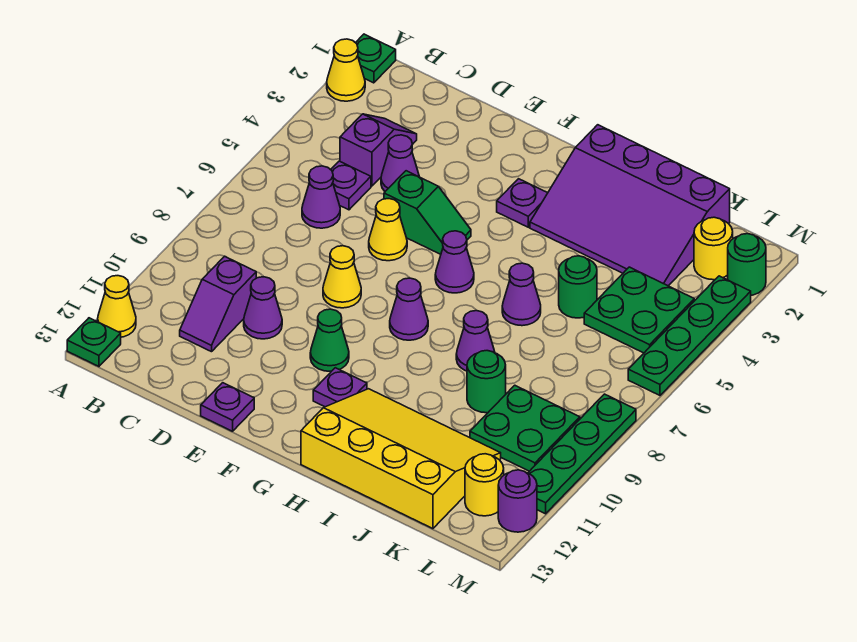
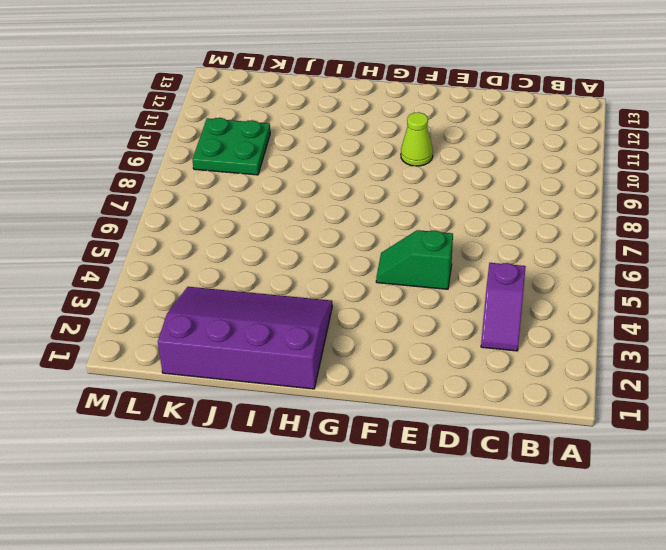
lime 1x1 cone [401,112,433,166] -> green 1x1 cone [310,309,349,371]
none -> green 1x1 plate [356,34,396,83]
none -> yellow 1x1 cone [327,39,365,101]
none -> yellow 1x1 cone [98,276,136,337]
none -> green 1x1 plate [67,318,121,366]

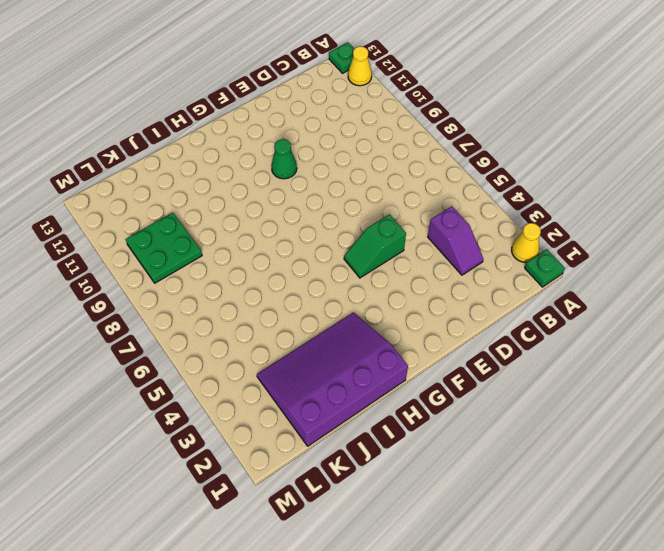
none -> purple 1x1 plate [331,161,371,210]
none -> purple 1x1 cone [302,166,340,228]
none -> purple 1x2 slope [180,256,256,352]
none -> purple 1x1 cone [381,135,419,191]

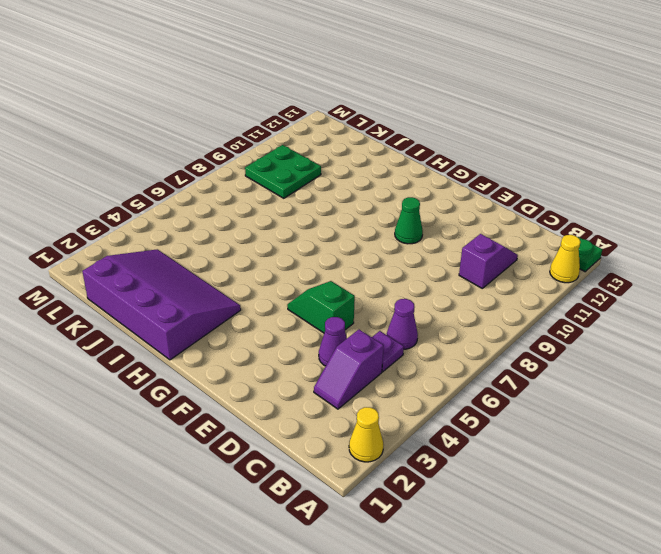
none -> green 1x1 plate [356,34,396,83]
none -> purple 1x1 cone [244,277,282,339]
none -> yellow 1x1 cone [369,199,407,261]
none -> yellow 1x1 cone [323,246,361,308]

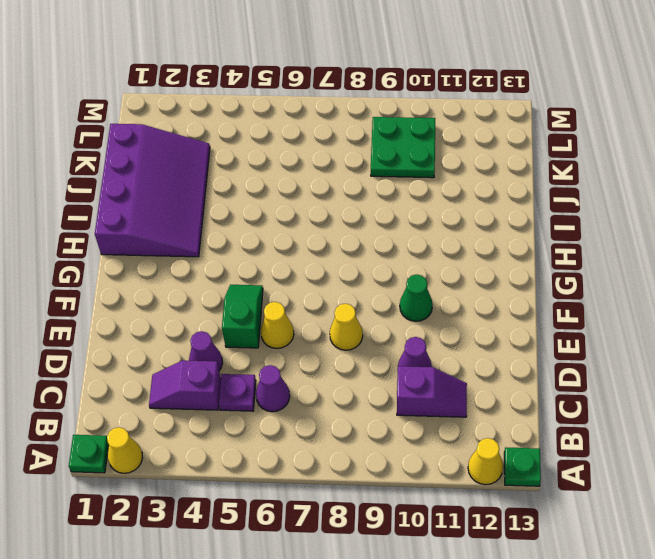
none -> purple 1x1 plate [201,383,254,431]
none -> purple 1x1 plate [497,179,547,227]
none -> purple 1x1 cone [435,231,474,293]
none -> purple 1x1 cone [390,278,428,340]

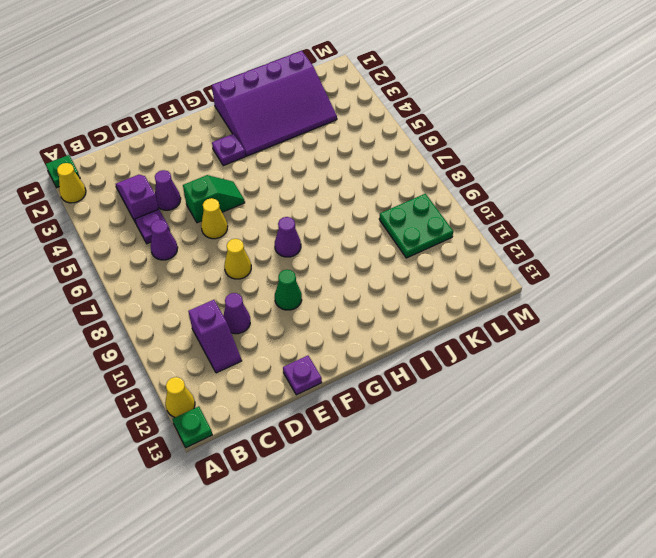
none -> purple 1x1 cone [435,231,474,293]
none -> purple 1x1 plate [313,368,367,407]
none -> yellow 3x4 slope [301,389,501,529]
none -> purple 1x1 cone [502,263,541,326]

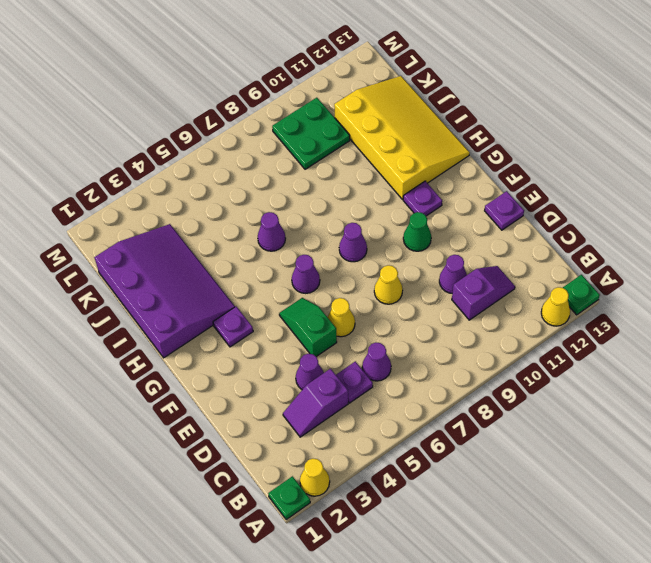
yellow 3x4 slope [334,76,470,200] -> yellow 3x4 slope turned to [301,389,501,529]
none -> purple 1x1 cone [456,311,495,371]
none -> green 1x1 round brick [559,256,597,318]
none -> green 1x1 round brick [467,351,506,413]
none -> green 2x2 plate [584,267,694,353]

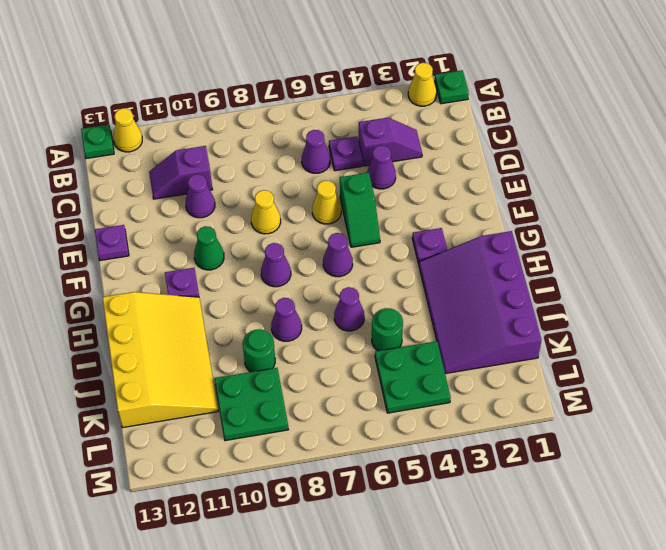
none -> yellow 1x1 round brick [694,217,733,280]
none -> yellow 1x1 round brick [465,454,504,516]
none -> green 1x1 round brick [728,234,766,295]
none -> green 1x4 plate [628,276,751,395]

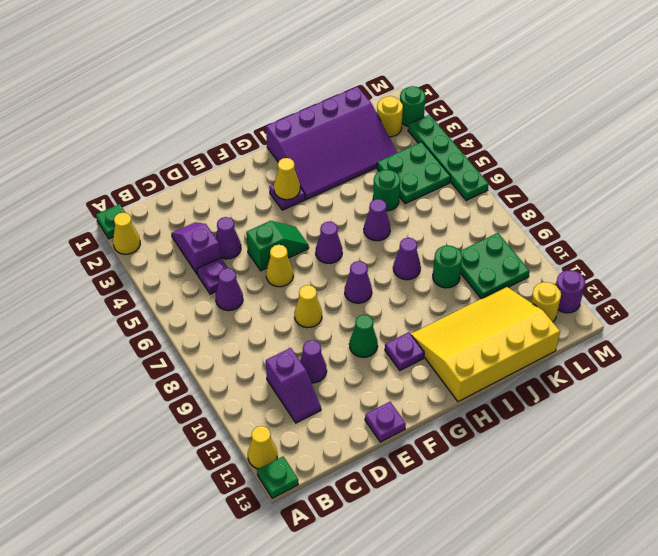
yellow 1x1 cone [274,158,300,200] -> none
none -> green 1x4 plate [528,394,636,514]

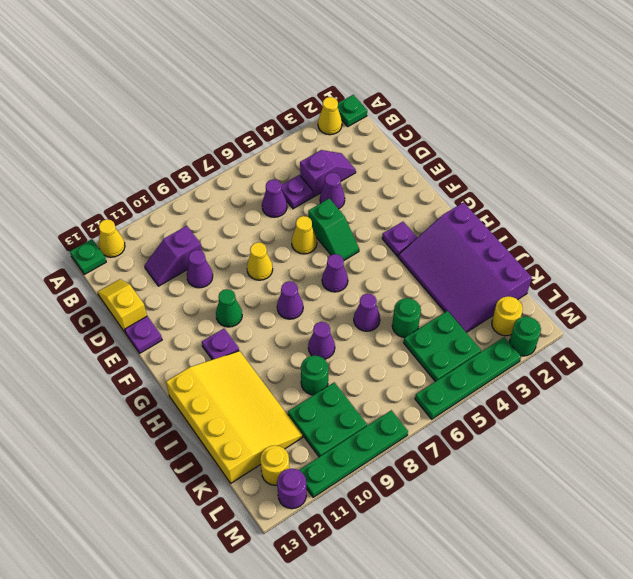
yellow 1x2 slope [98,279,147,332] -> none

